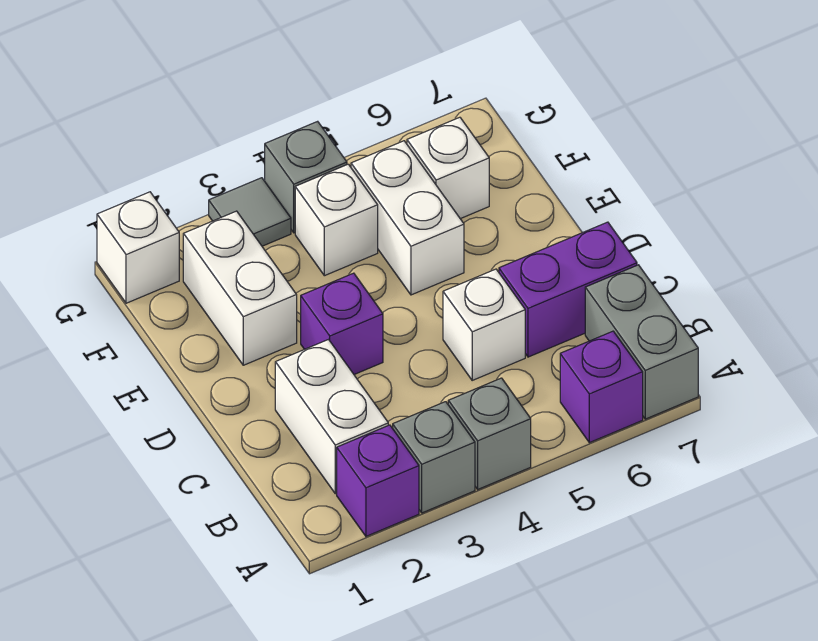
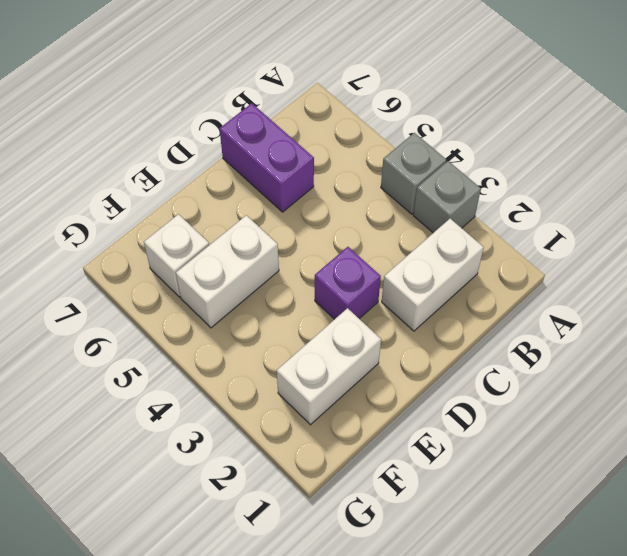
none -> purple 1x1 brick [337,425,419,536]
none -> purple 1x1 brick [560,331,643,443]
none -> grey 1x2 brick [585,265,698,419]

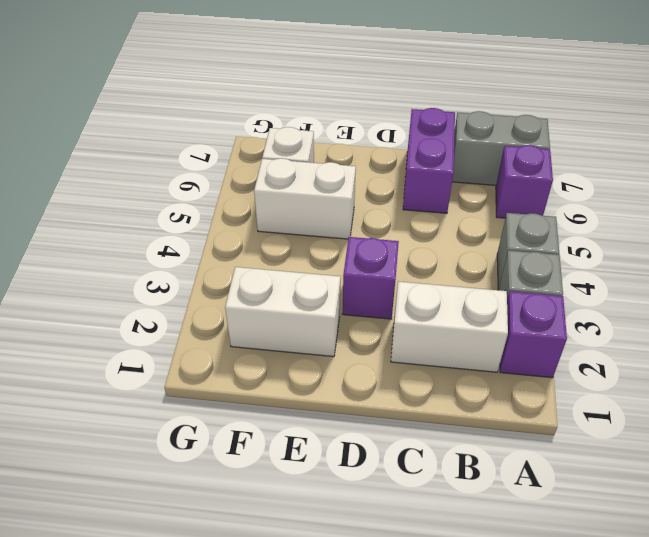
none -> white 1x1 brick [443,269,525,380]
none -> white 1x1 brick [295,164,378,276]
none -> white 1x1 brick [97,192,179,303]

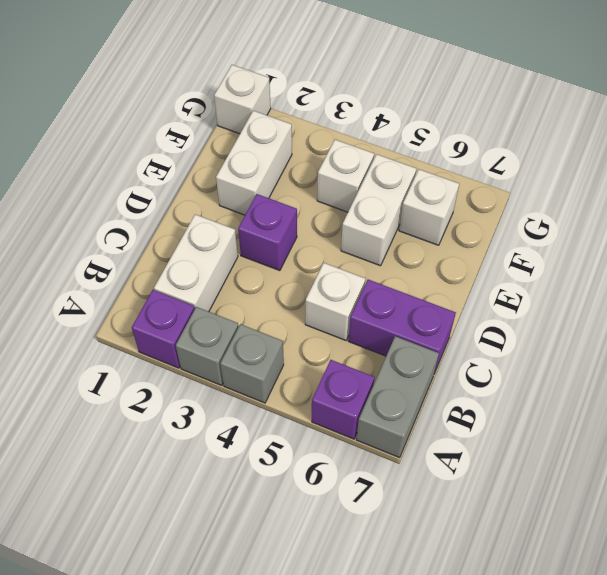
none -> grey 1x1 tile [209,178,291,246]
none -> grey 1x1 brick [265,121,347,233]

